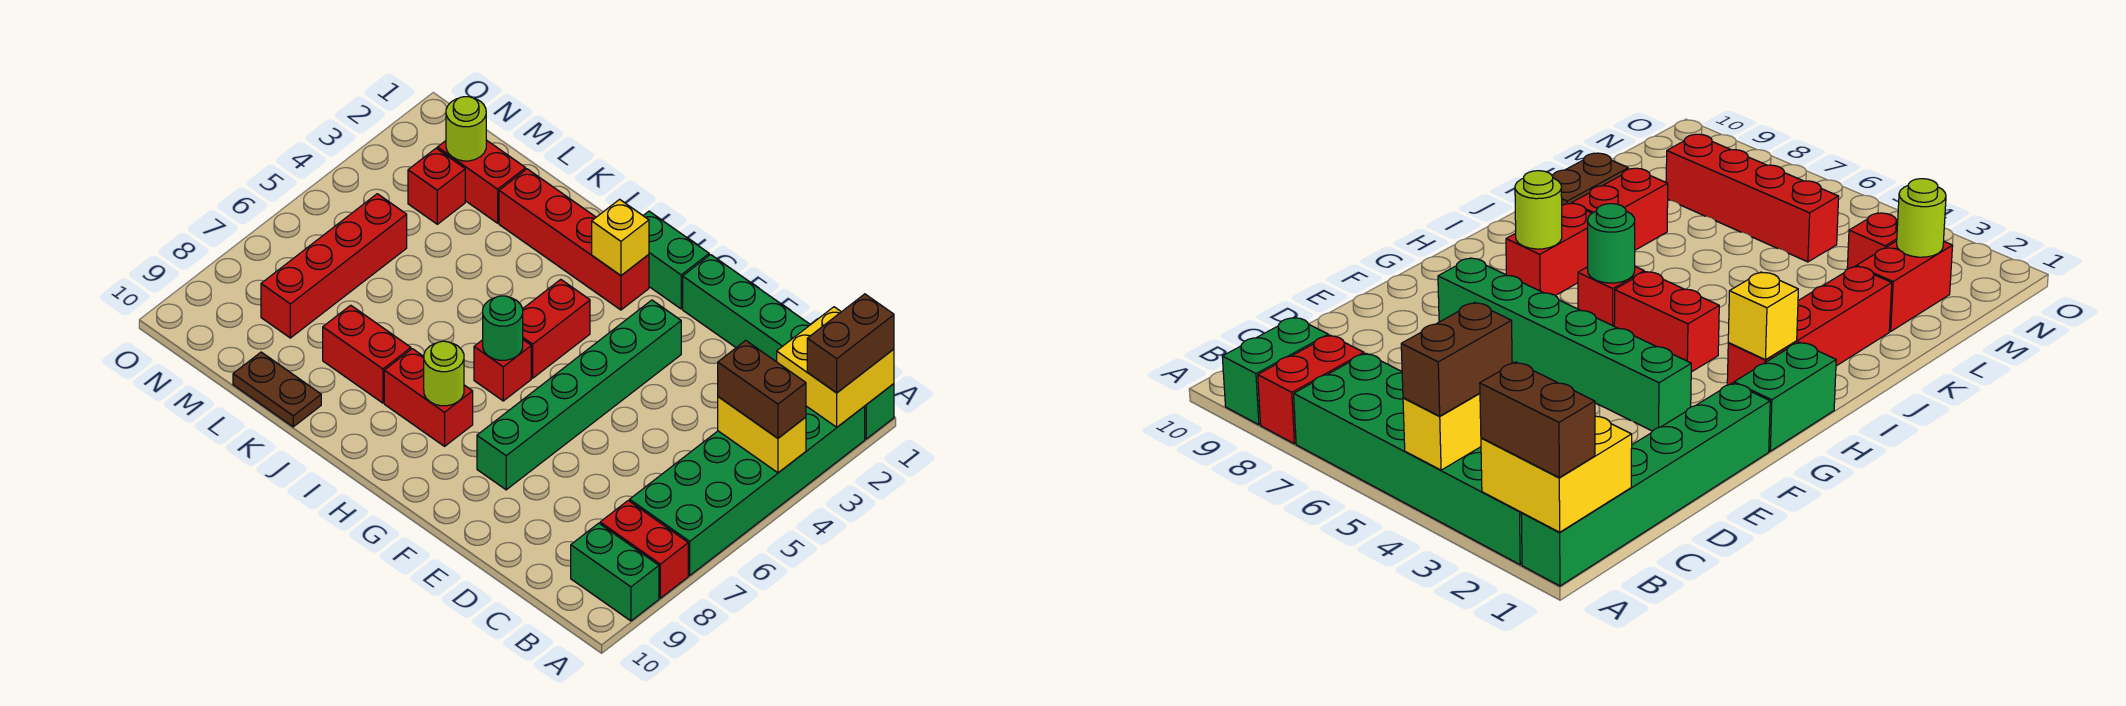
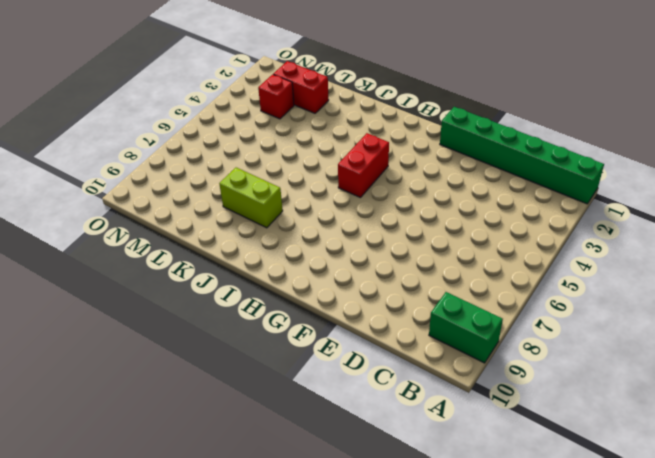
lime 1x2 brick [219,168,283,228] -> red 1x2 brick [323,305,411,403]
none -> green 2x6 brick [630,406,865,575]
none -> red 1x2 brick [600,501,688,598]
none -> green 1x6 brick [477,300,681,490]

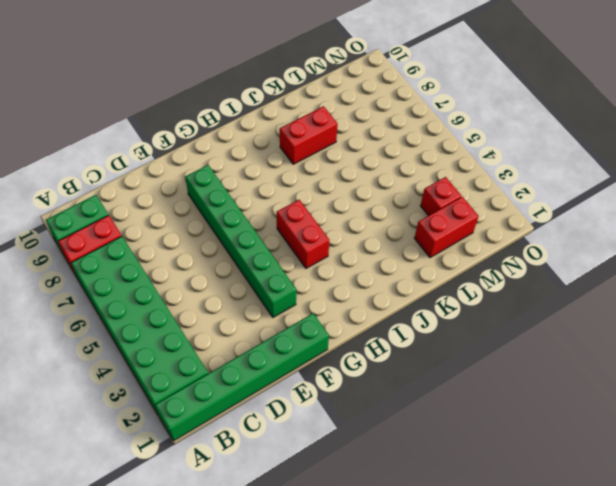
none -> green 1x2 brick [643,211,709,309]
none -> red 1x4 brick [499,169,649,310]
none -> red 1x1 brick [474,340,531,401]

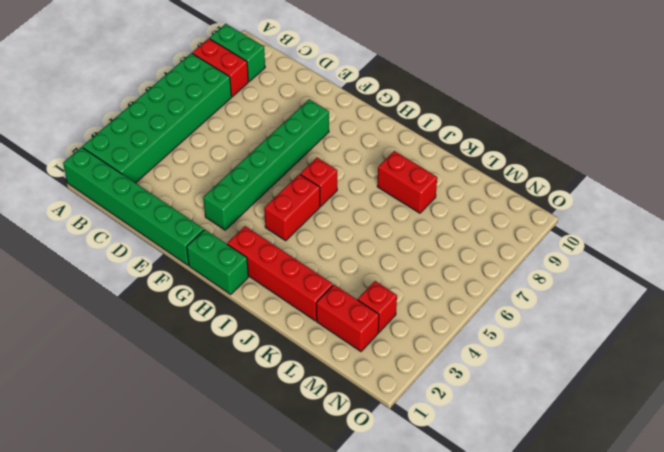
none -> red 1x2 brick [384,349,473,446]
none -> brown 1x2 plate [233,352,321,427]
none -> red 1x4 brick [261,194,407,338]

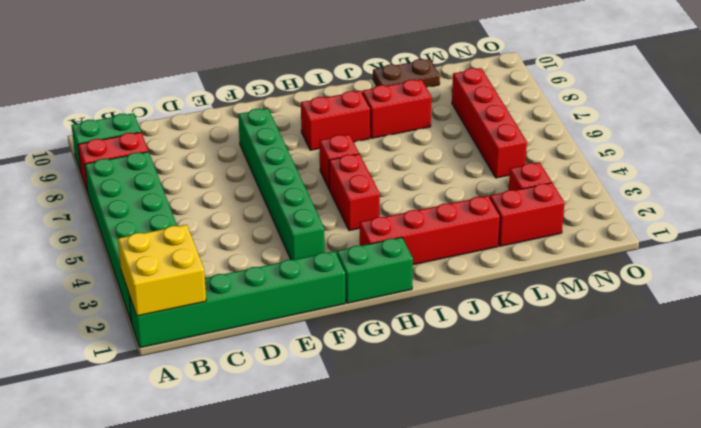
none -> yellow 1x2 brick [718,397,806,473]
none -> yellow 1x1 brick [592,199,649,275]
none -> green 1x1 round brick [483,296,523,360]

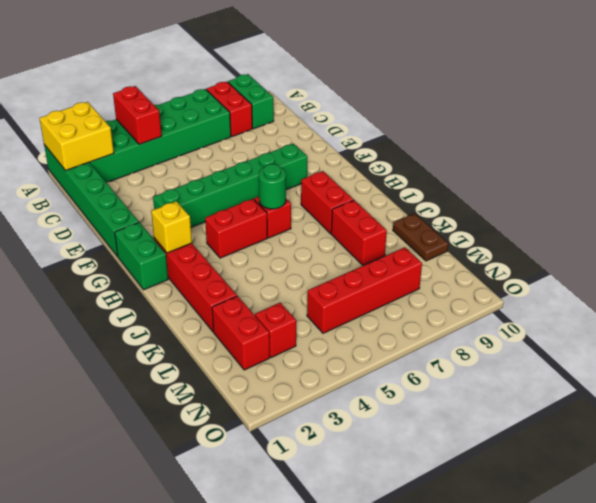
red 1x2 brick [113,86,161,144] -> yellow 1x2 brick [718,397,806,473]
none -> lime 1x1 round brick [424,341,464,406]
none -> lime 1x1 round brick [446,97,486,161]
none -> brown 1x2 brick [807,294,894,393]

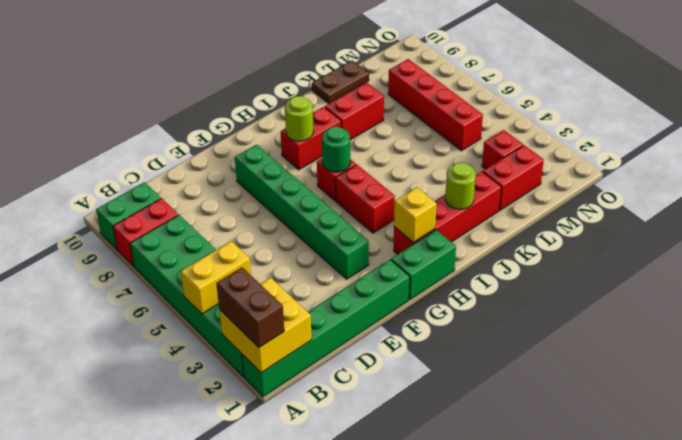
lime 1x1 round brick [445,163,476,209] -> lime 1x1 round brick moved to [446,97,486,161]
none -> brown 1x2 brick [718,341,806,438]

